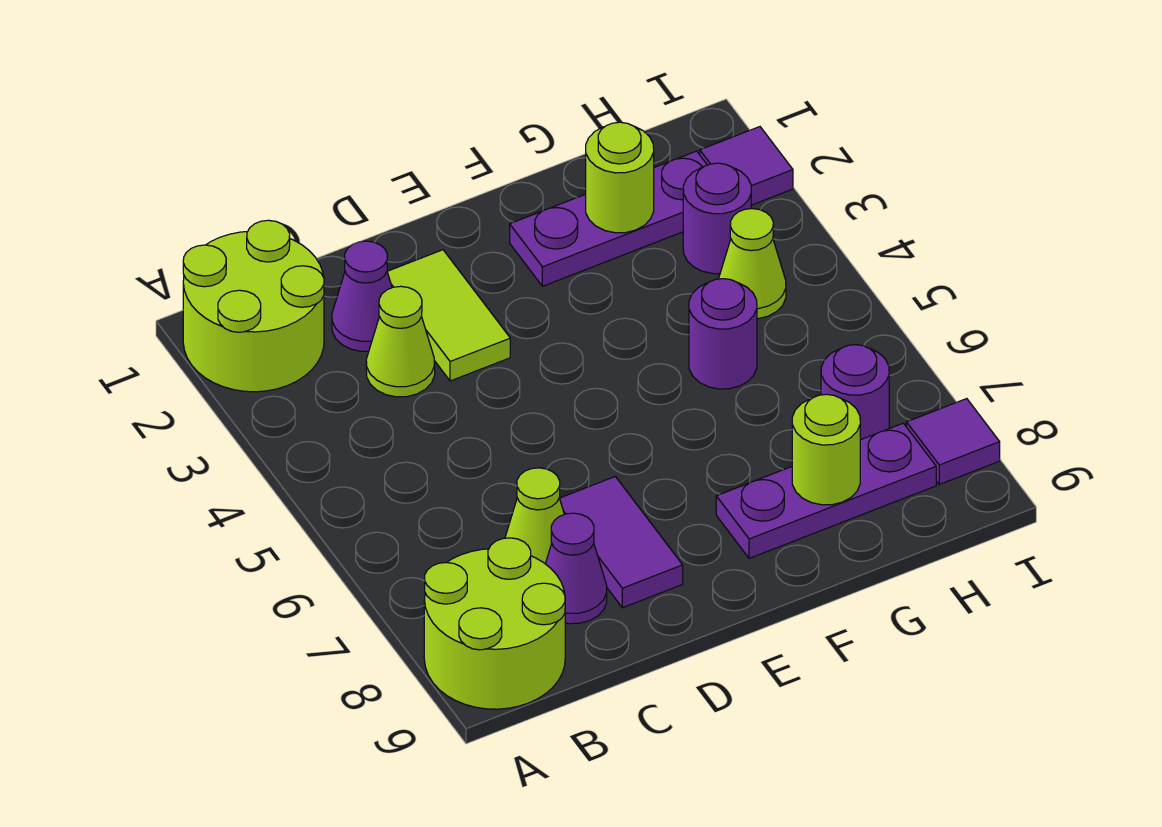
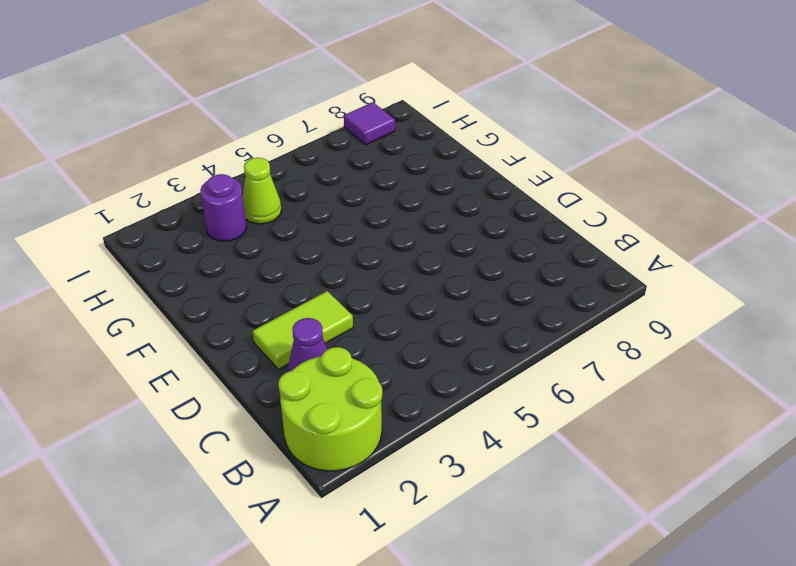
none -> lime 2x2 round brick [424,538,565,709]
none -> lime 1x1 cone [366,286,435,397]
none -> lime 1x1 cone [505,468,564,564]

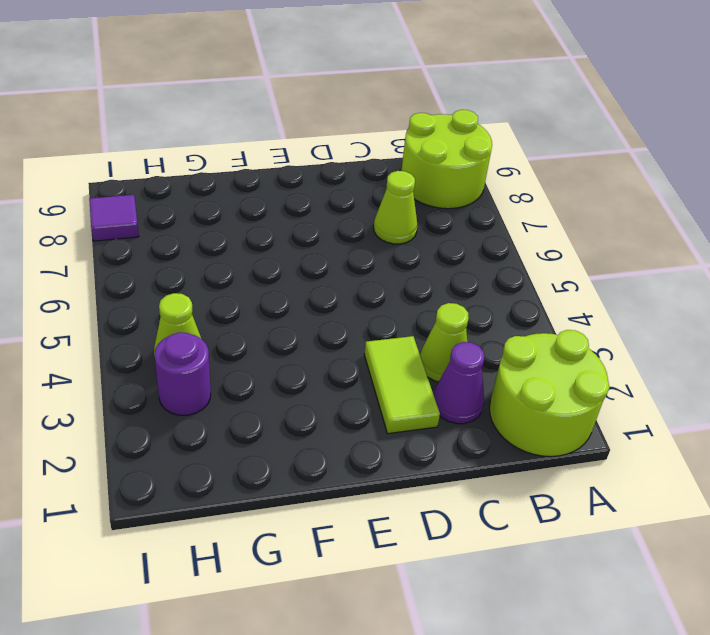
none -> purple 1x1 cone [546,513,607,624]
none -> purple 1x2 tile [560,477,683,608]
none -> purple 1x3 plate [510,151,707,286]

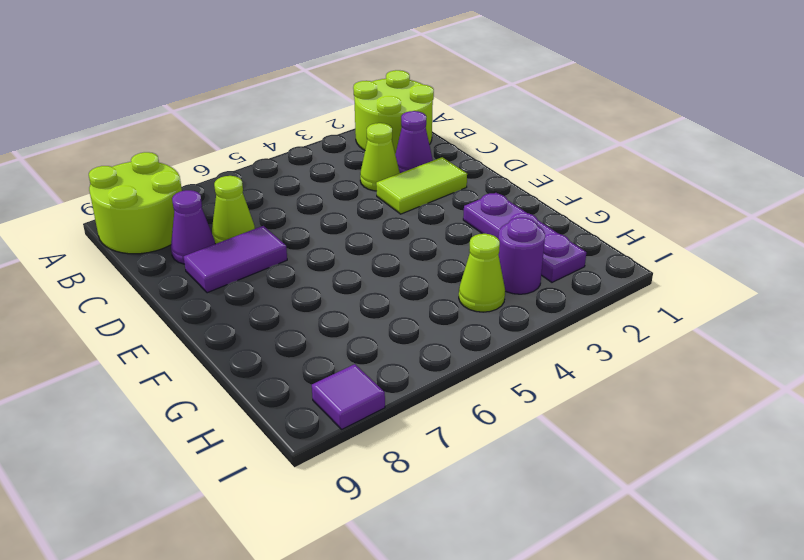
none -> purple 1x3 plate [716,423,936,558]
none -> purple 1x1 round brick [689,279,757,389]
none -> purple 1x1 round brick [821,345,889,440]

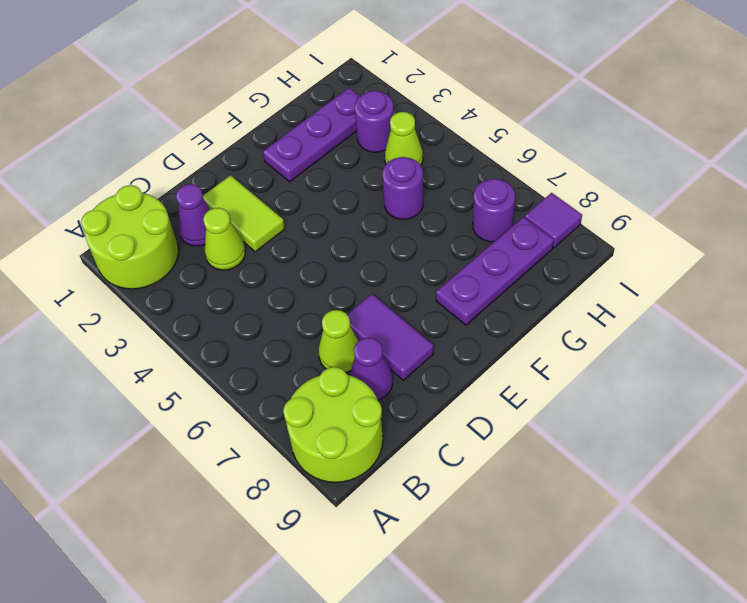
none -> purple 1x1 tile [700,127,793,205]
none -> lime 1x1 round brick [586,122,654,233]
none -> lime 1x1 round brick [792,394,860,505]

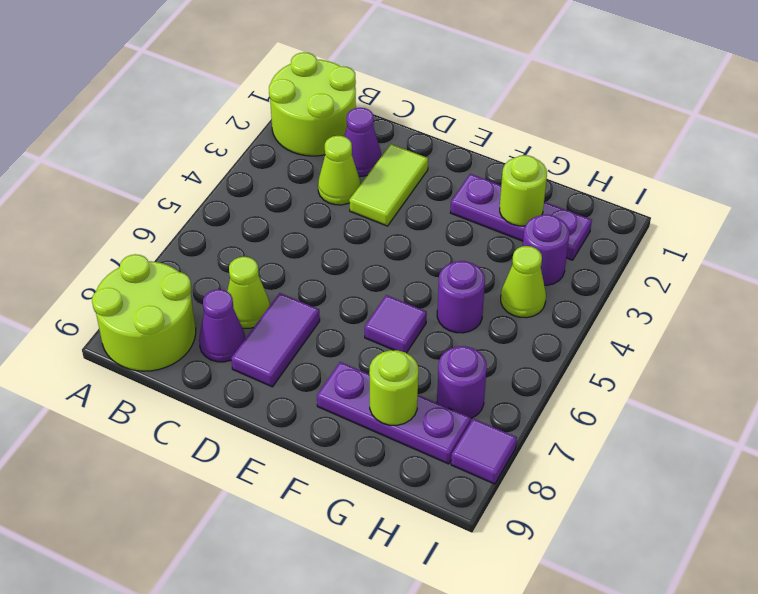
purple 1x1 tile [365,295,427,353] -> purple 1x1 tile moved to [700,127,793,205]

